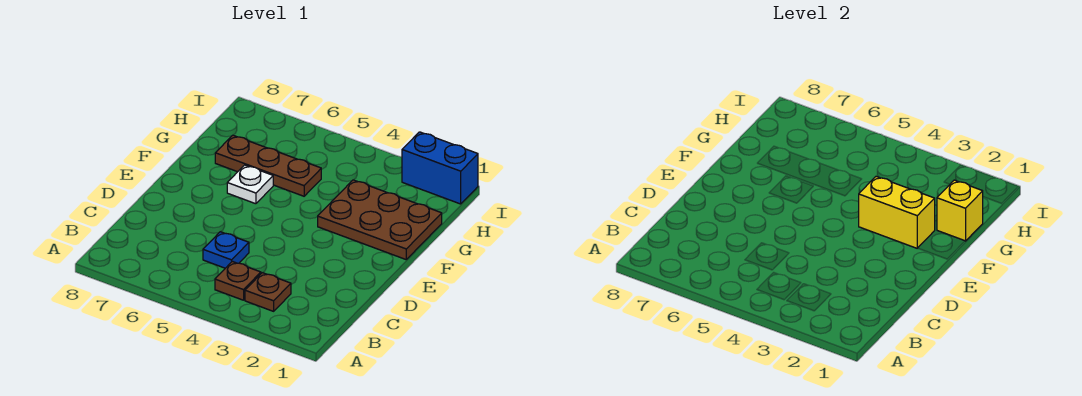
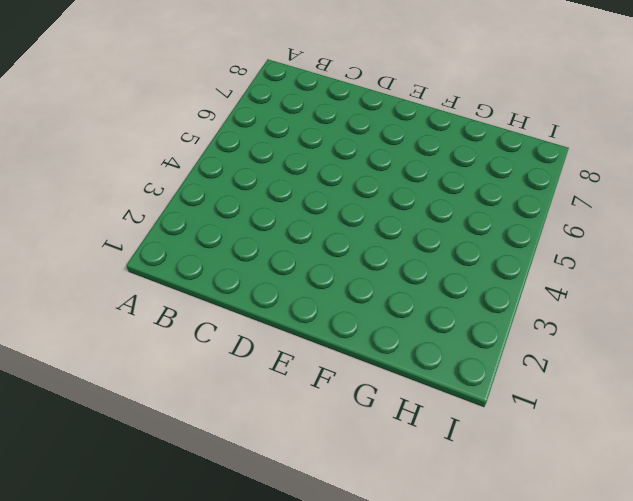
none -> brown 1x1 plate [245,273,291,311]
none -> brown 1x1 plate [215,261,261,300]

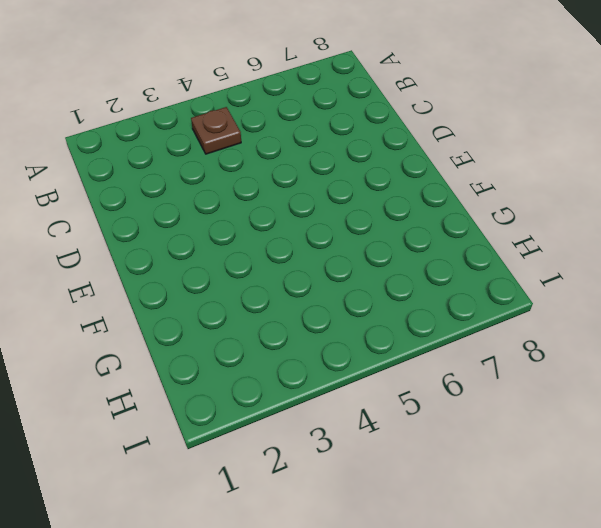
none -> brown 1x1 plate [245,273,291,311]
none -> blue 1x1 plate [203,232,249,268]

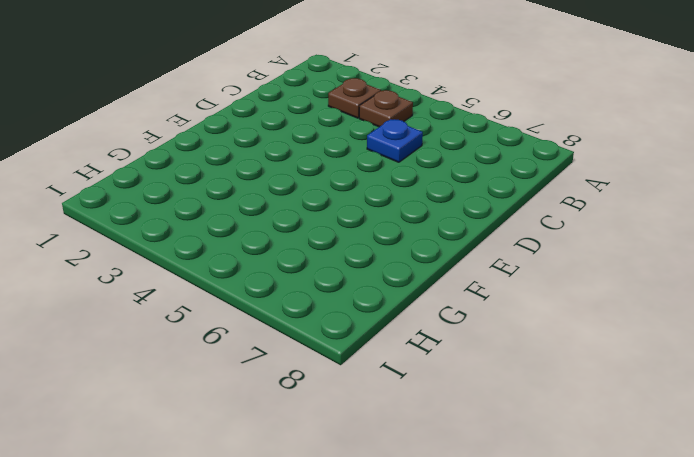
none -> brown 2x3 plate [318,180,442,259]
none -> white 1x1 plate [227,165,273,204]

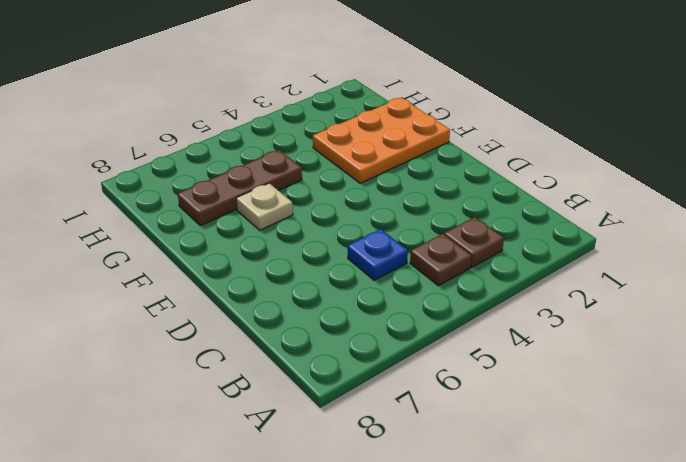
orange 2x3 plate [313,98,450,183] -> brown 2x3 plate [318,180,442,259]
tan 1x1 plate [236,183,293,230] -> white 1x1 plate [227,165,273,204]
none -> blue 1x2 brick [402,132,478,204]
none -> yellow 1x2 brick [859,177,935,248]

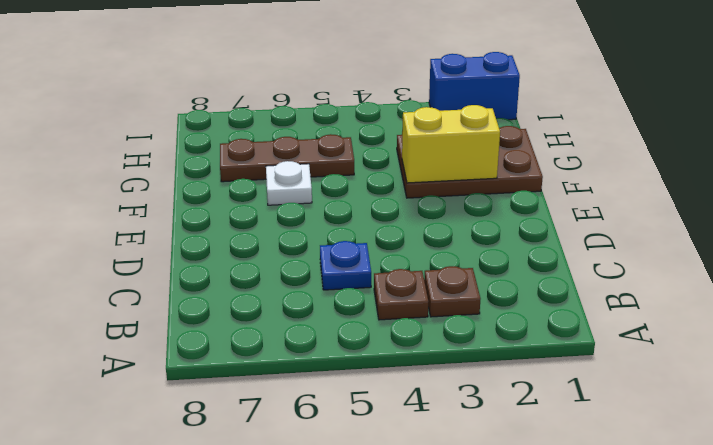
none -> yellow 1x1 brick [937,180,983,241]

